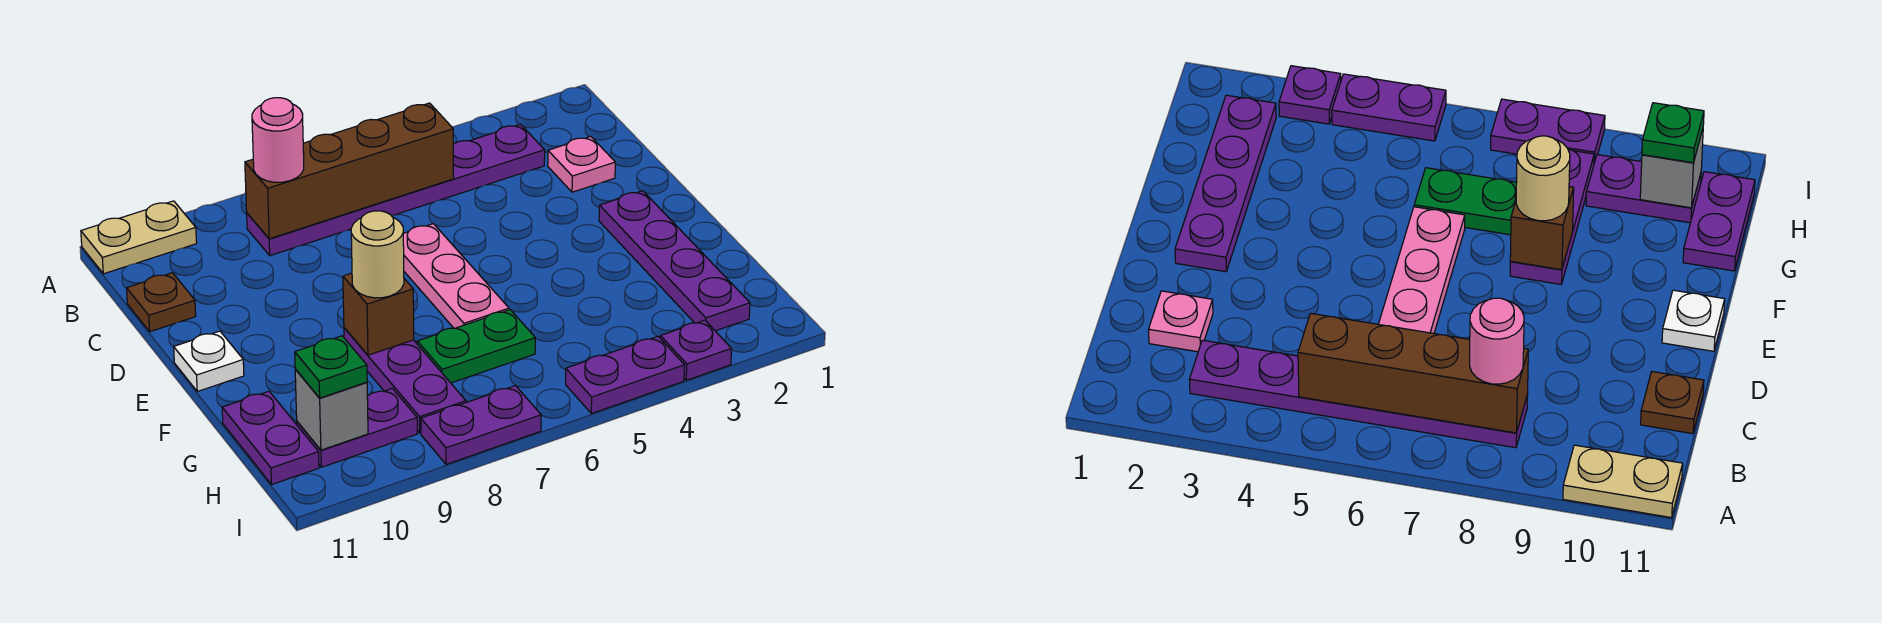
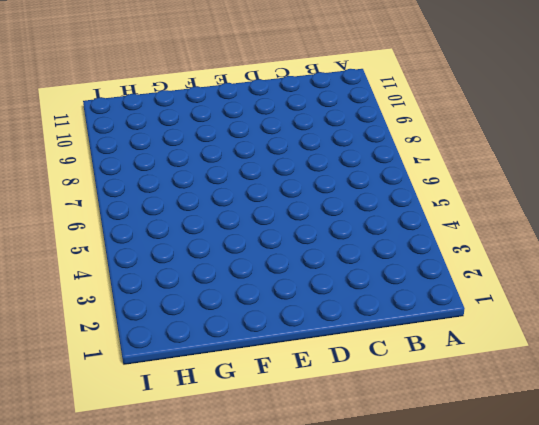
none -> tan 1x2 plate [81,201,197,274]
none -> purple 1x6 plate [247,124,545,256]
none -> pink 1x1 plate [548,136,615,192]

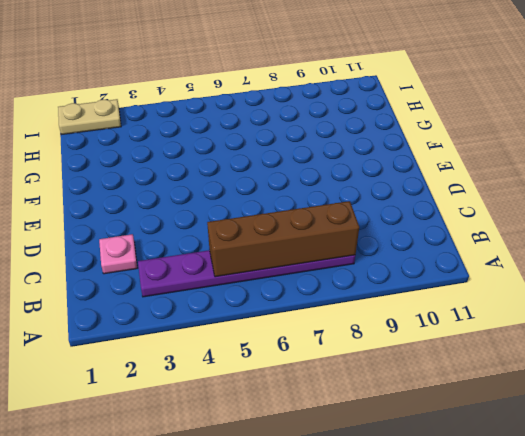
tan 1x2 plate [58,99,121,135] -> tan 1x2 plate moved to [81,201,197,274]
none -> brown 1x1 plate [127,273,196,332]
none -> pink 1x3 plate [403,224,509,328]
none -> purple 1x4 plate [599,191,750,331]

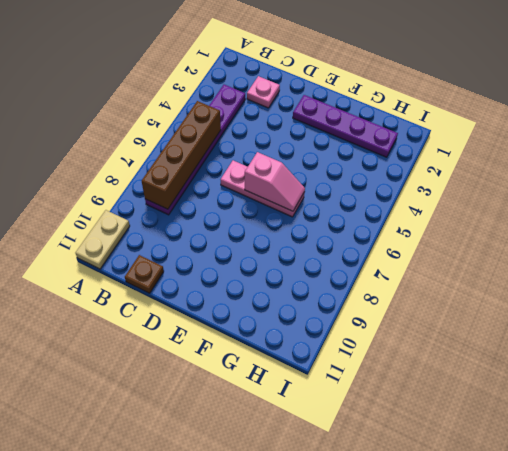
pink 1x2 slope [245,152,305,211] -> none
none -> white 1x1 plate [174,331,244,391]
none -> purple 1x3 plate [344,328,466,433]
none -> green 1x2 plate [417,310,535,383]

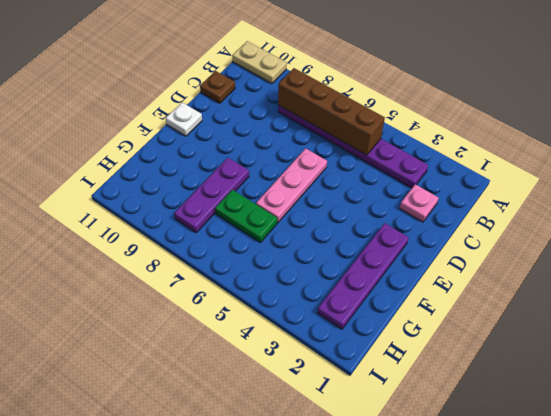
none -> purple 1x2 plate [222,391,319,484]
none -> purple 1x2 plate [297,388,417,467]
none -> purple 1x1 plate [660,320,731,380]

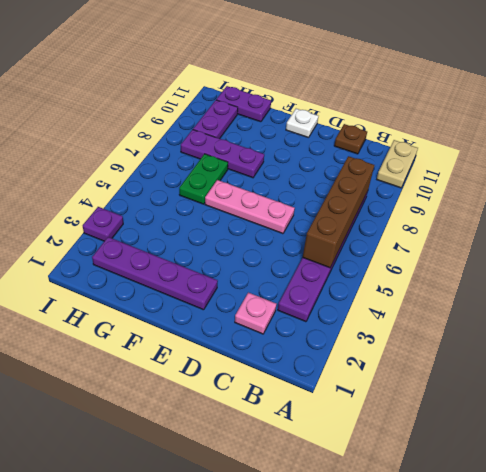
none -> purple 1x2 plate [566,336,685,414]
none -> purple 1x2 plate [421,386,541,464]
none -> brown 1x1 brick [343,273,414,355]

